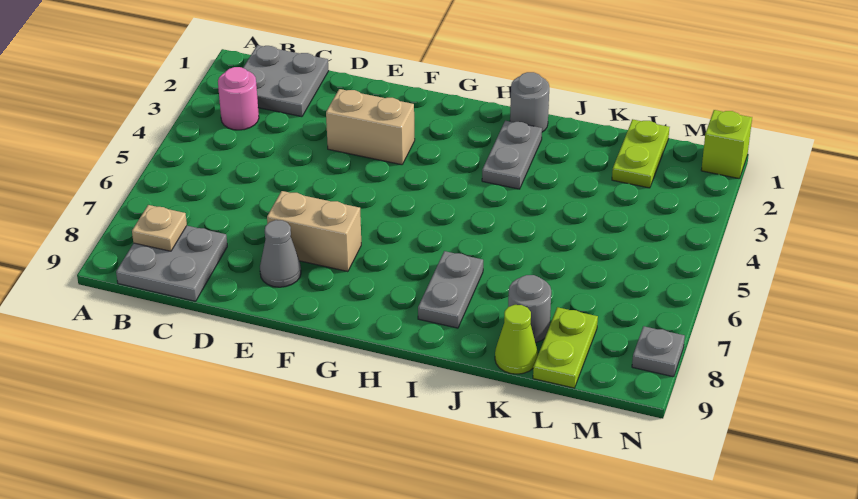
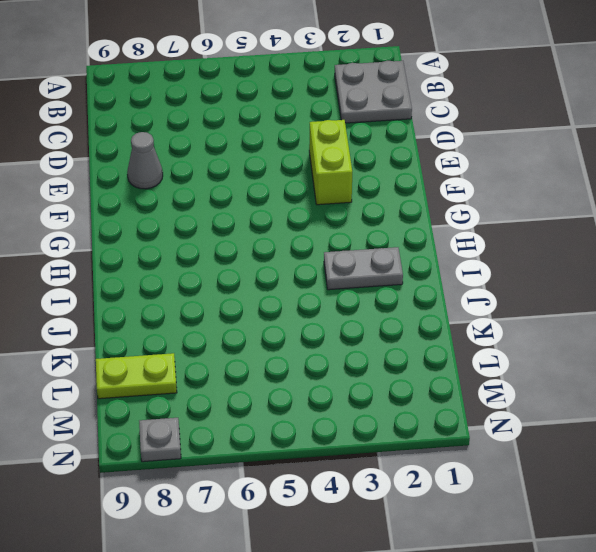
lime 1x2 brick [309,120,352,205] -> tan 1x2 brick [326,89,415,165]
none -> pink 1x1 round brick [218,67,259,130]
none -> grey 2x2 plate [116,226,227,301]
none -> tan 1x2 brick [267,191,361,272]

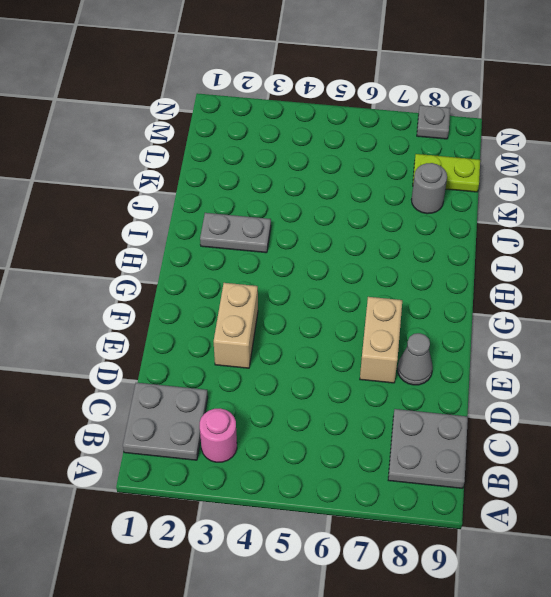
none -> grey 1x1 round brick [510,72,549,132]
none -> grey 1x2 plate [418,251,483,328]
none -> lime 1x1 cone [495,305,538,374]

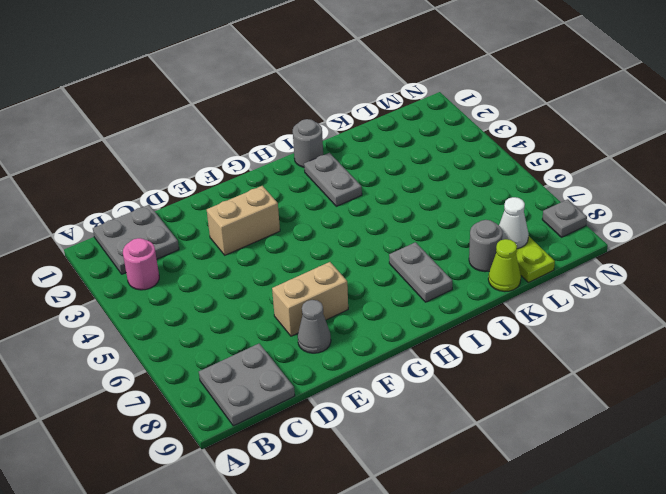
white 1x1 cone [499,197,528,249] -> none
none -> lime 1x2 plate [612,119,670,188]
none -> lime 1x1 brick [701,110,752,178]
none -> tan 1x1 plate [132,205,187,251]

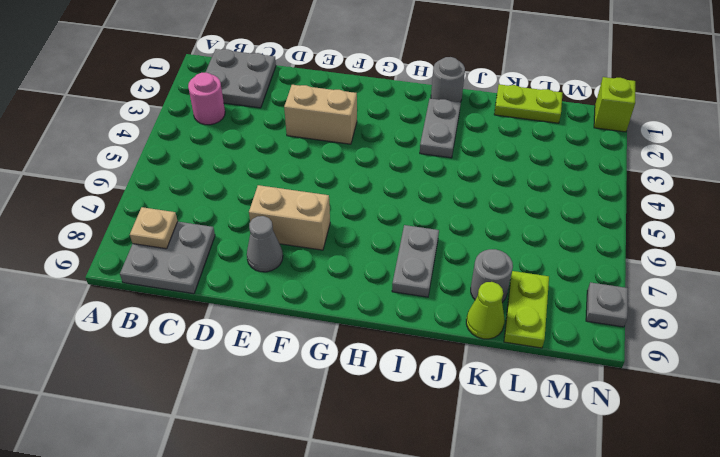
lime 1x2 plate [494,84,563,123] -> lime 1x2 plate turned to [612,119,670,188]

